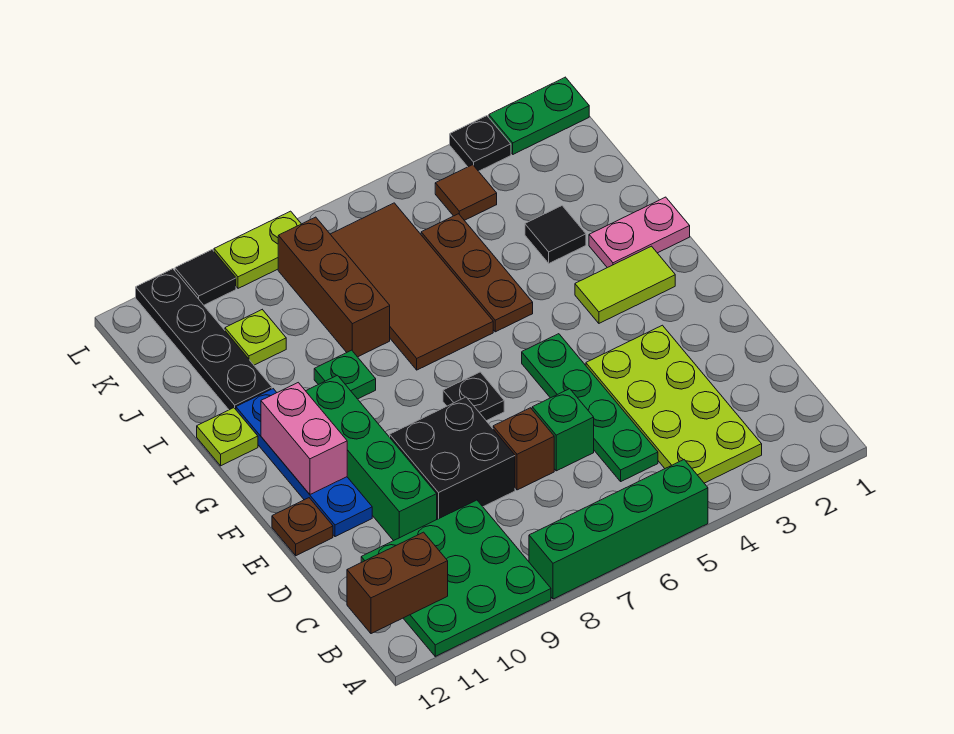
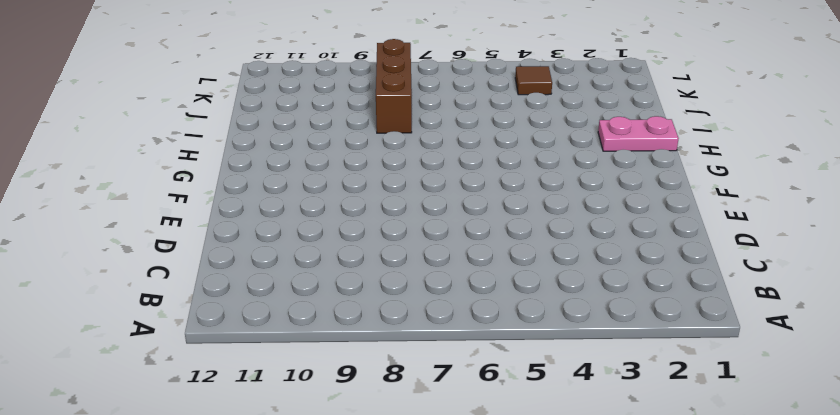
none -> green 1x4 brick [529,460,708,599]
none -> green 3x3 plate [361,500,551,656]
none -> lime 2x4 plate [586,325,762,483]

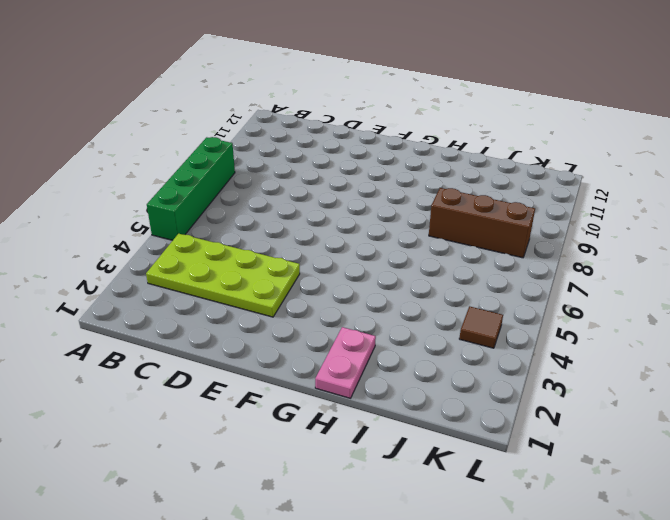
none -> green 3x3 plate [361,500,551,656]
none -> green 1x4 plate [522,334,658,481]
none -> green 1x1 brick [532,389,594,471]

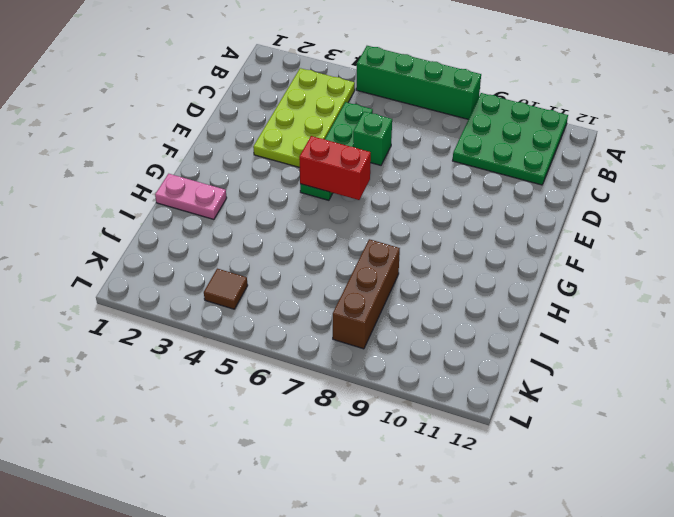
red 1x2 brick [299,136,371,200] -> none
none -> brown 1x1 brick [493,408,554,490]
none -> black 2x2 brick [390,397,515,519]
none -> green 1x4 brick [306,375,437,541]

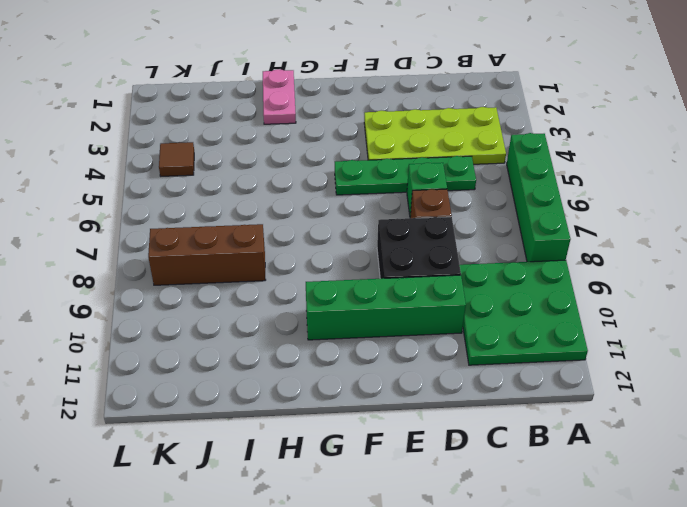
none -> blue 1x4 plate [236,389,372,537]
none -> brown 1x1 plate [272,498,333,556]
none -> black 1x1 plate [443,372,504,421]

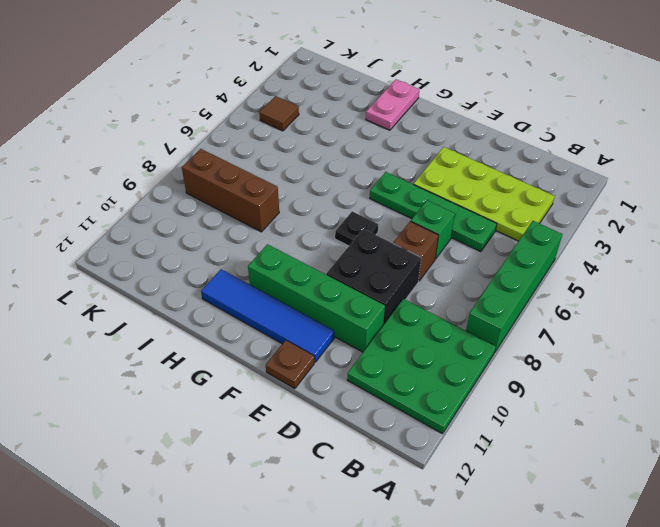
blue 1x4 tile [201,269,334,362] -> blue 1x4 plate [236,389,372,537]
none -> lime 1x2 tile [575,246,675,323]
none -> brown 1x3 plate [421,214,533,332]
none -> brown 2x4 tile [330,203,493,370]

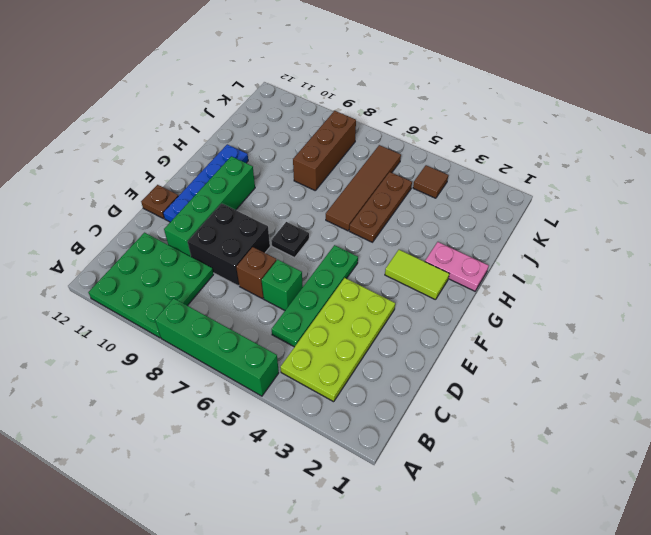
brown 1x4 tile [326,145,401,231] -> brown 2x4 tile [330,203,493,370]
none -> green 1x1 plate [314,350,376,399]
none -> lime 1x1 plate [197,408,258,466]
none -> black 1x1 tile [525,206,586,263]

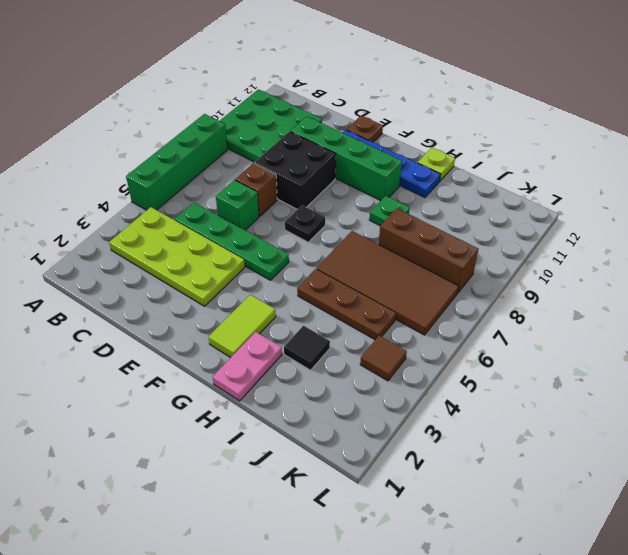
none -> black 1x4 plate [136,269,272,410]
none -> lime 1x1 plate [225,310,286,365]
none -> green 1x2 plate [489,77,589,154]

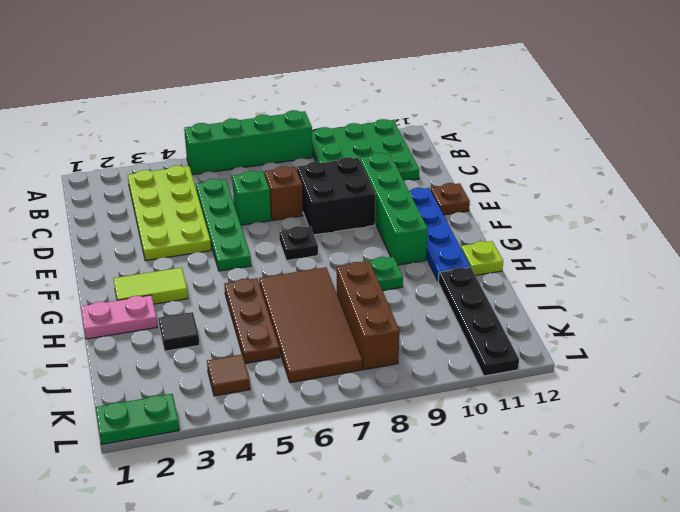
none -> lime 1x1 plate [225,310,286,365]
none -> black 1x1 plate [450,116,511,171]
none -> lime 1x2 plate [214,211,301,288]

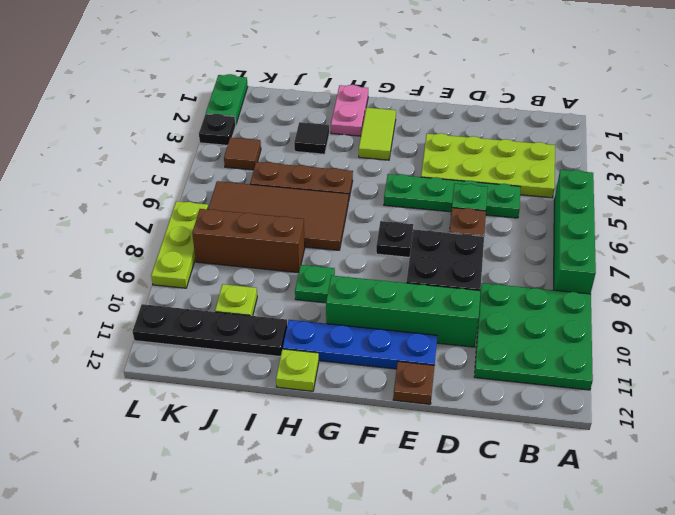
lime 1x3 plate [151,201,208,288] -> lime 1x2 plate [214,211,301,288]
none -> black 1x1 tile [175,250,236,305]
none -> brown 1x2 brick [347,532,448,634]
none -> pink 1x2 brick [261,383,347,494]

